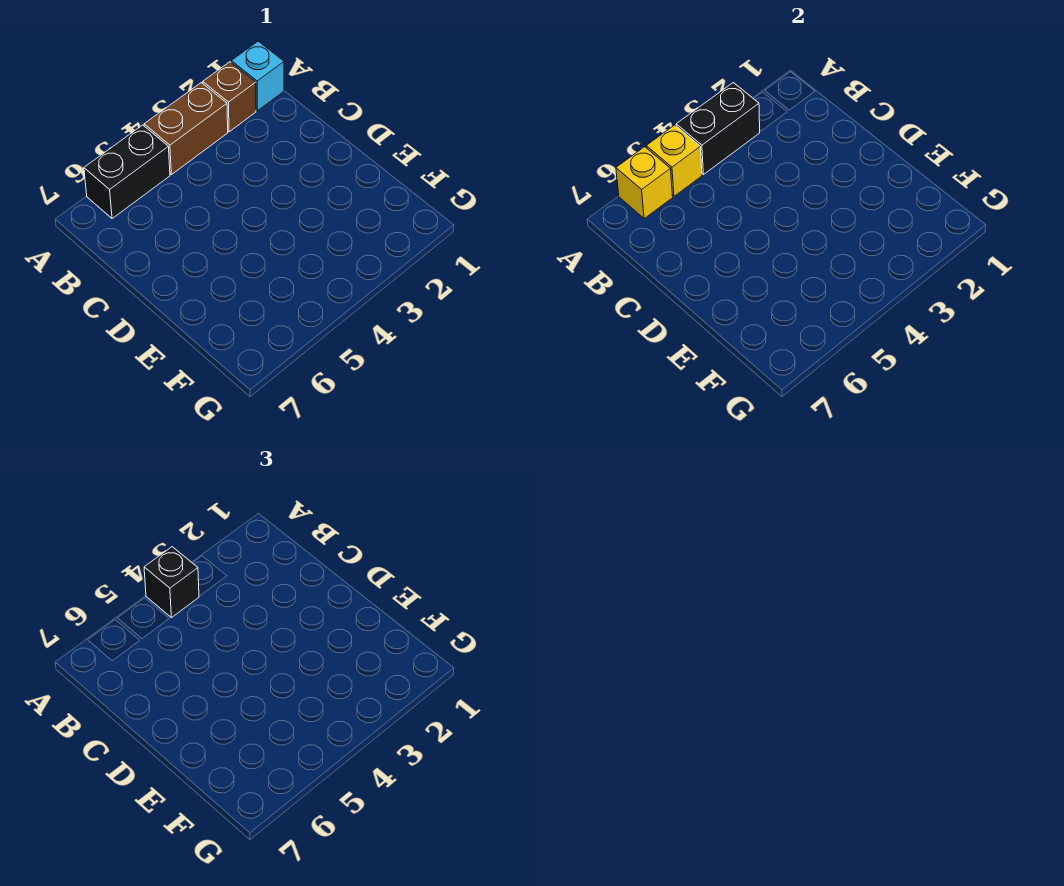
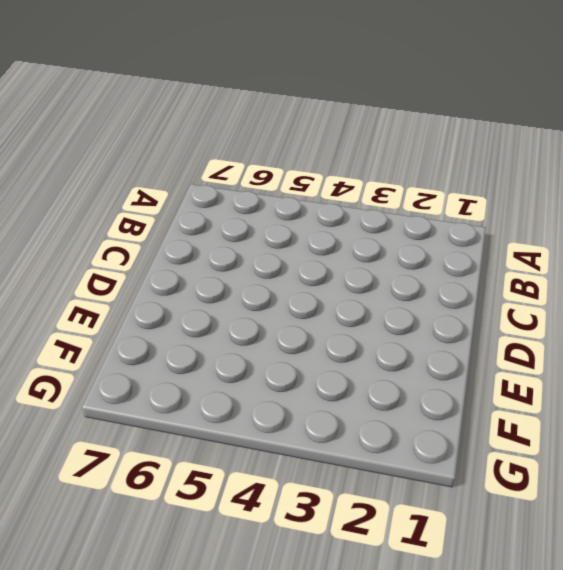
none -> cyan 1x1 brick [231,41,284,111]
none -> brown 1x1 brick [203,62,256,132]

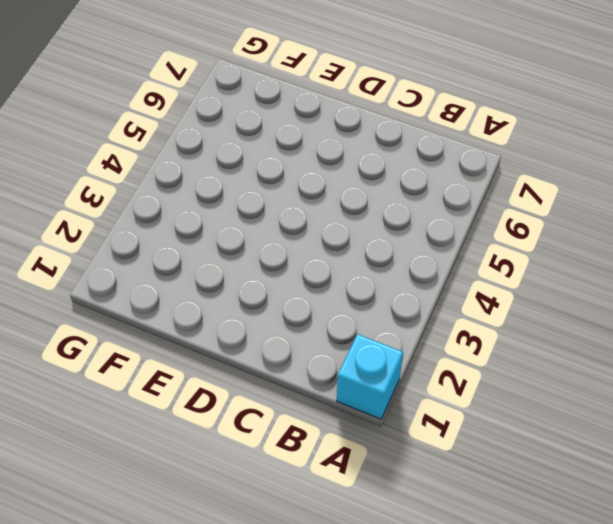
none -> brown 1x1 brick [203,62,256,132]
none -> brown 1x2 brick [144,83,228,175]

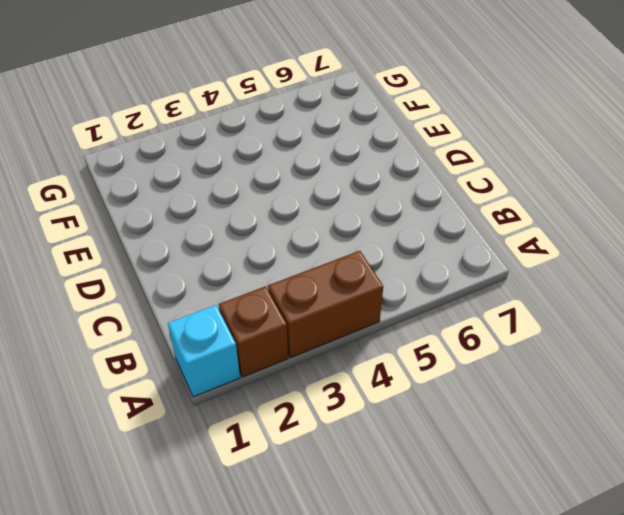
none -> black 1x2 brick [84,125,170,219]
none -> black 1x2 brick [676,83,760,175]

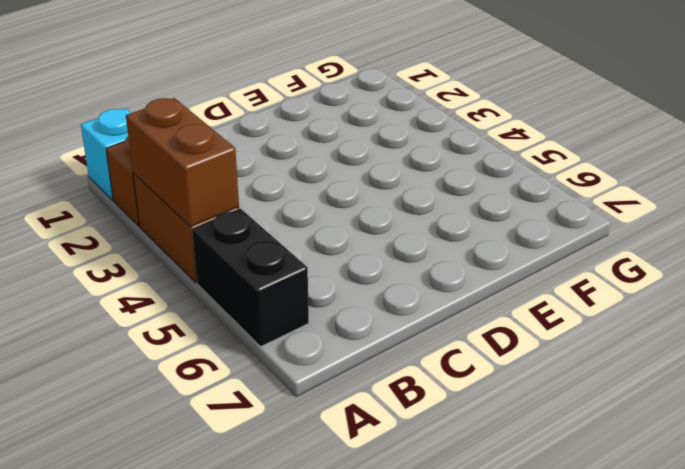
brown 1x2 brick [126,98,239,227] -> black 1x2 brick [676,83,760,175]
none -> yellow 1x1 brick [646,125,702,196]
none -> yellow 1x1 brick [616,147,673,219]

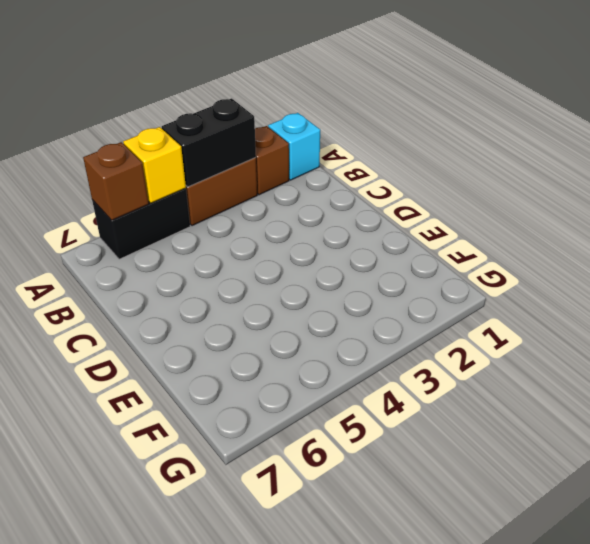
brown 1x1 brick [83,142,149,220] -> yellow 1x1 brick [616,147,673,219]
none -> black 1x1 brick [144,547,199,618]

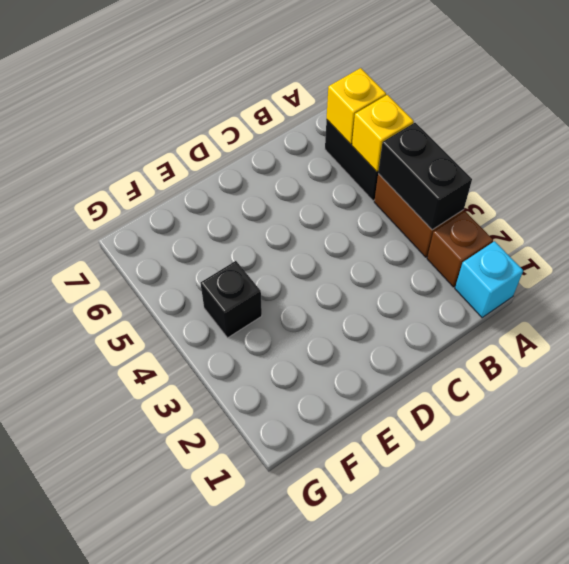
black 1x1 brick [201,261,262,338] -> black 1x1 brick moved to [144,547,199,618]

